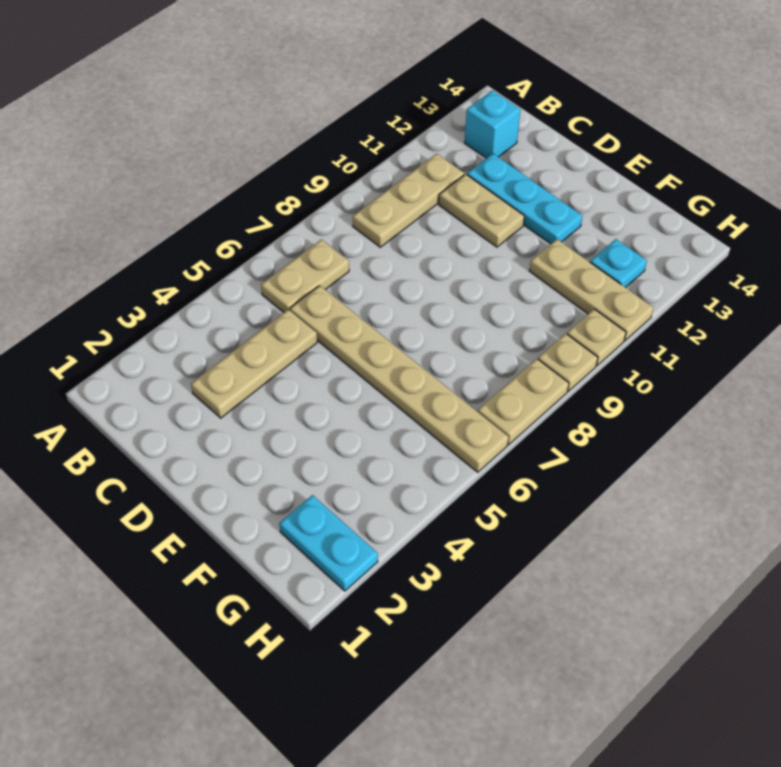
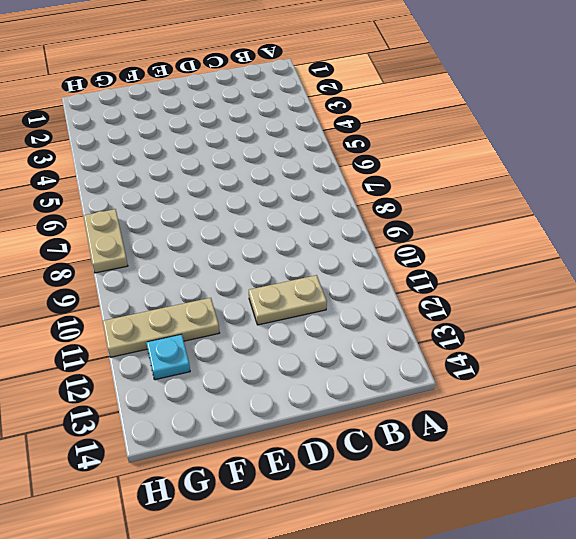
none -> tan 1x2 plate [261,239,349,312]
none -> tan 1x3 plate [353,154,464,247]
none -> cyan 1x1 brick [465,90,520,158]

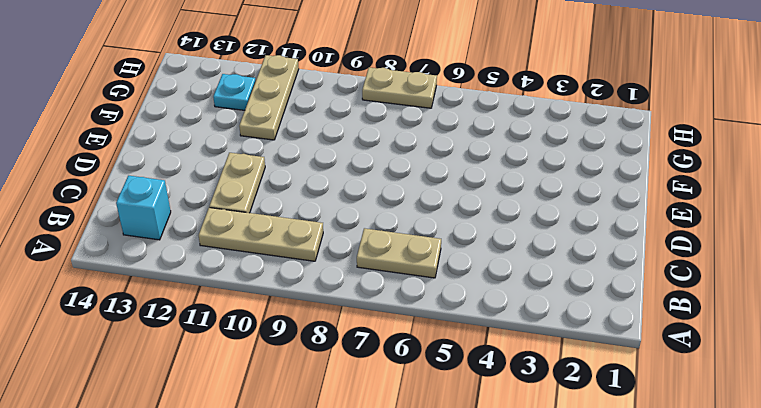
none -> tan 1x3 plate [191,309,317,418]
none -> tan 1x6 plate [290,286,508,472]
none -> cyan 1x3 plate [467,154,582,244]

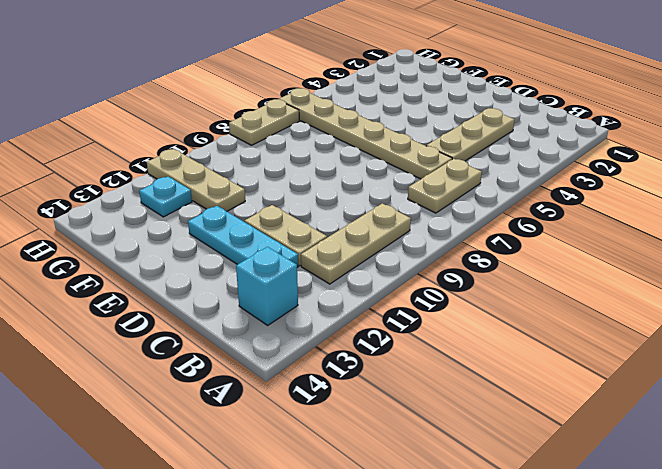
none -> cyan 1x2 plate [279,495,378,591]
none -> tan 1x1 plate [538,334,598,391]
none -> tan 1x1 plate [567,309,626,366]

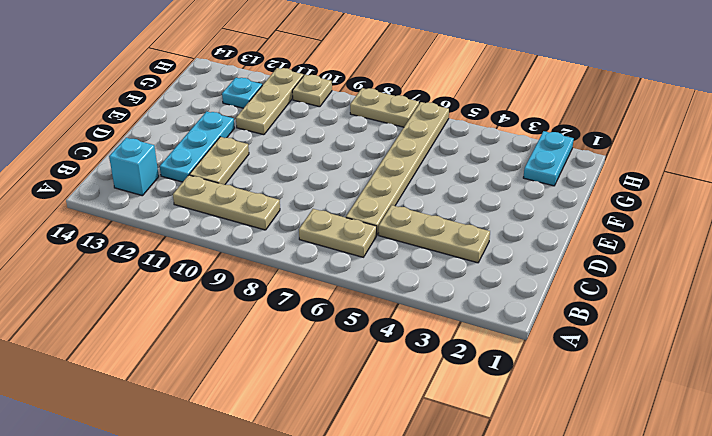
none -> tan 1x1 plate [538,334,598,391]

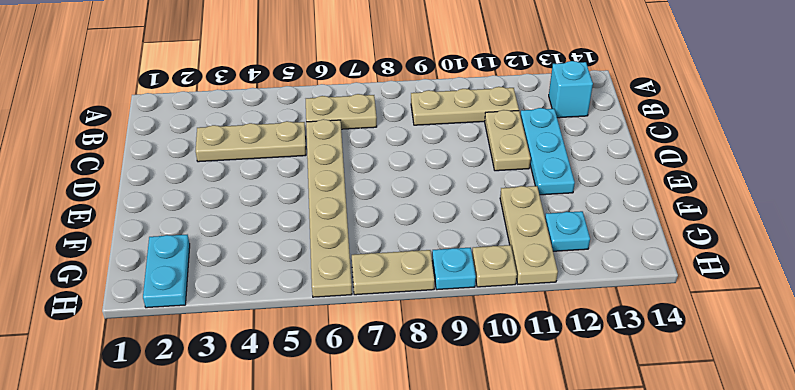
cyan 1x1 plate [432,248,476,290] -> tan 1x1 plate [538,334,598,391]

